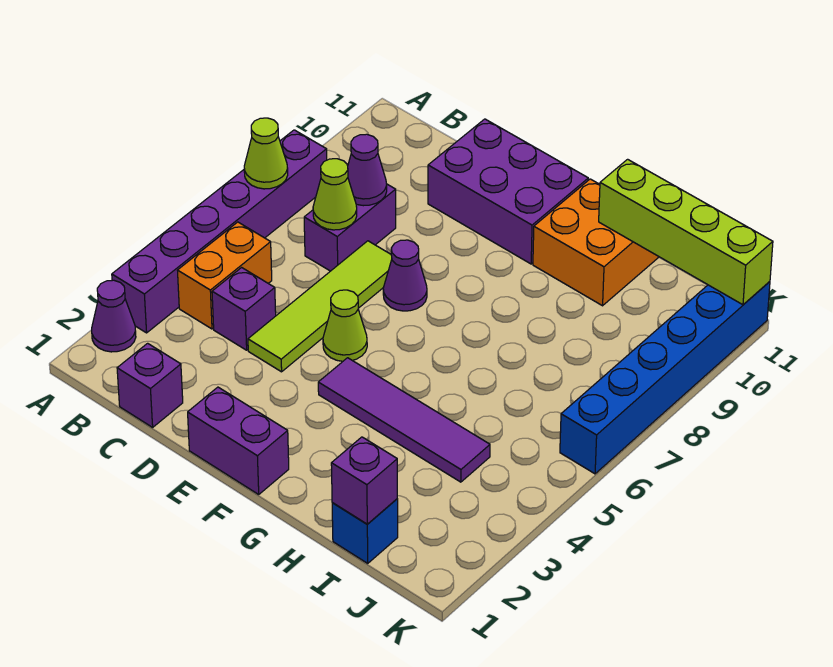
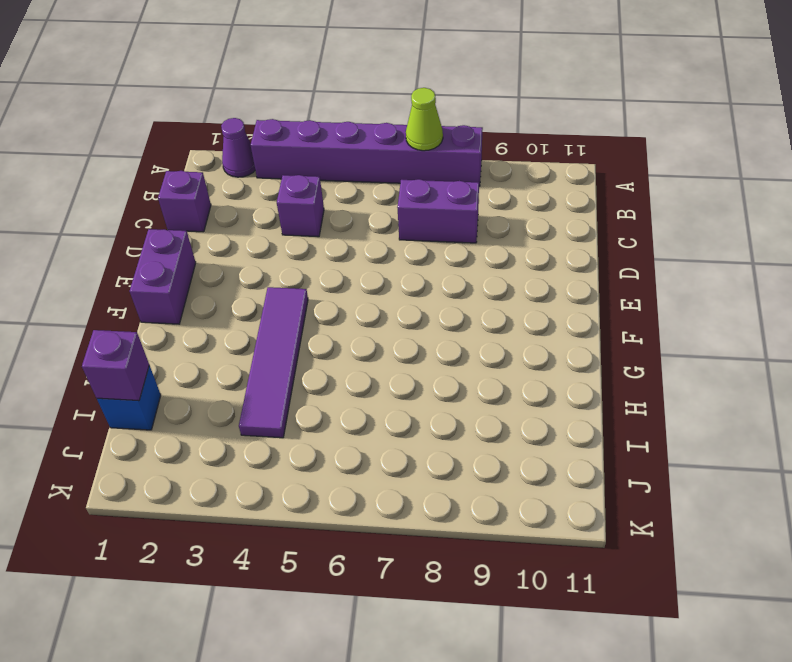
none -> orange 1x2 brick [177,222,272,329]
none -> lime 1x4 tile [248,241,392,372]
none -> purple 2x3 brick [428,119,588,264]

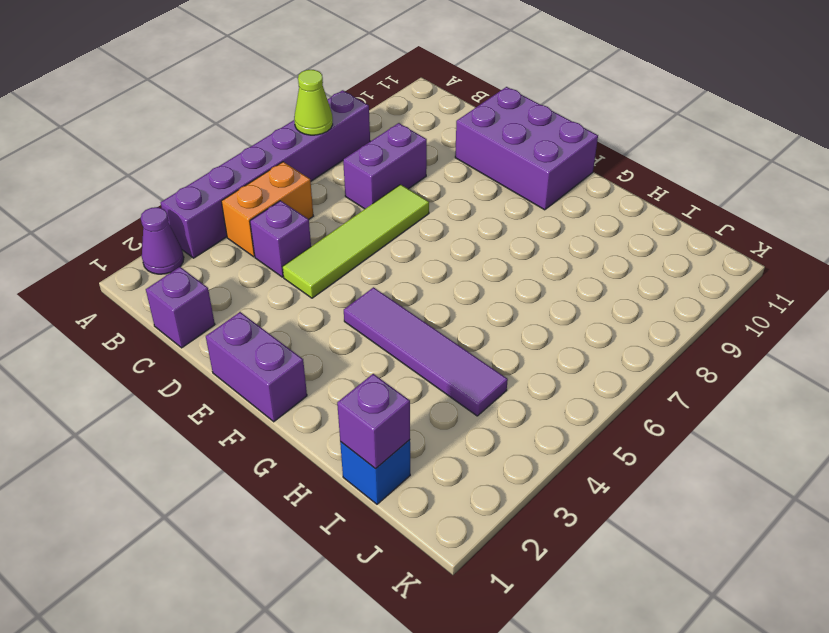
none -> lime 1x1 cone [323,290,367,361]
none -> purple 1x1 cone [383,240,427,311]
none -> orange 2x2 brick [533,179,658,306]

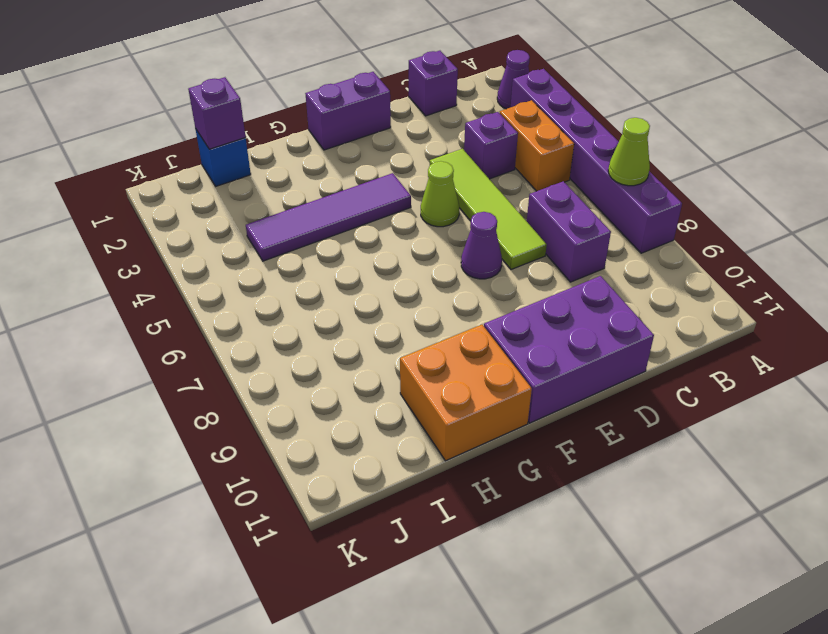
none -> blue 1x6 brick [560,282,770,474]
none -> lime 1x1 cone [313,159,357,230]
none -> purple 1x1 cone [348,134,387,206]

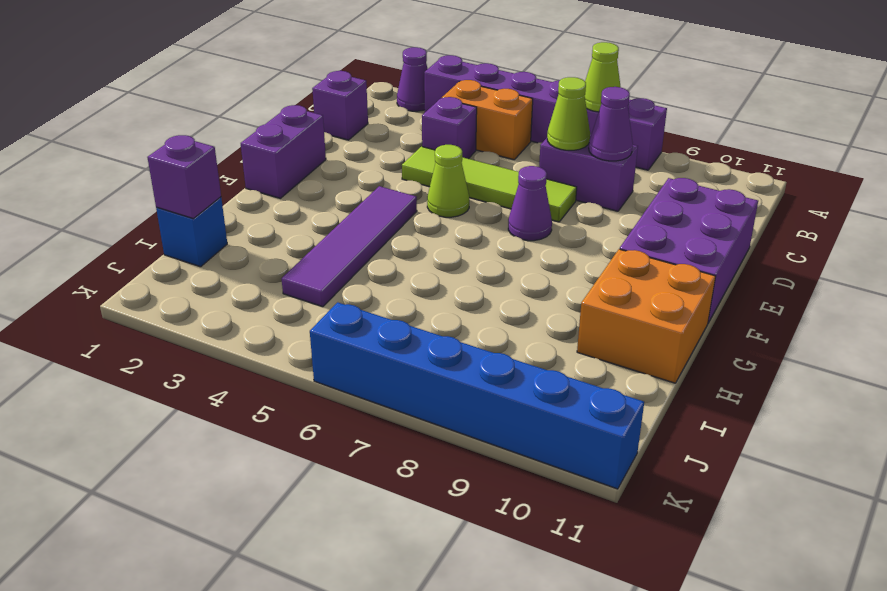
none -> lime 1x4 brick [599,159,773,305]

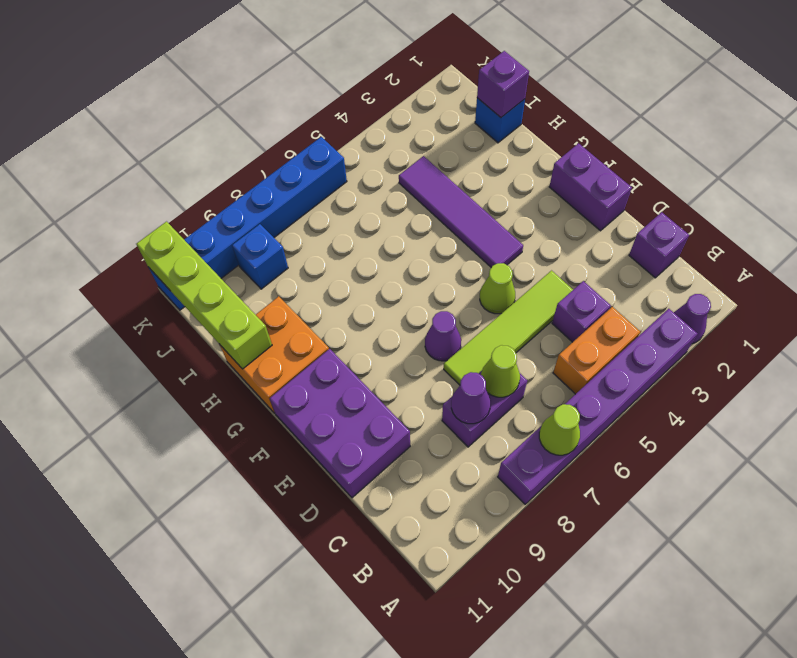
blue 1x1 brick [232,224,288,289] -> none

